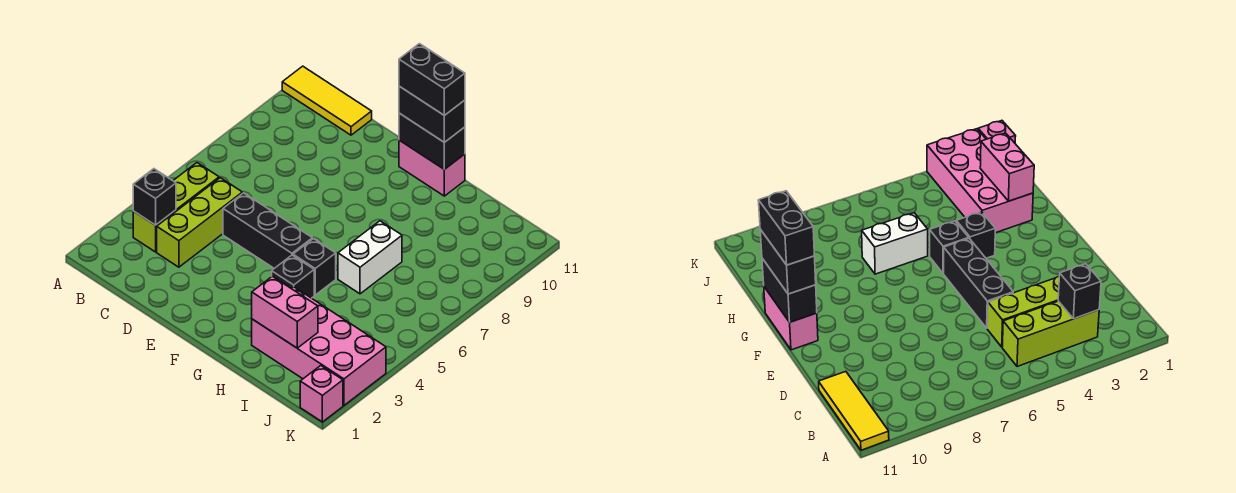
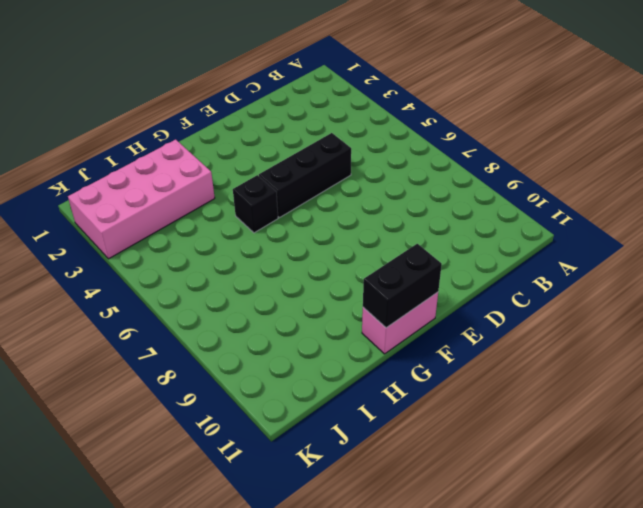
none -> yellow 1x3 tile [282,66,372,135]
none -> lime 1x3 brick [133,163,219,252]
none -> lime 1x3 brick [157,178,242,267]

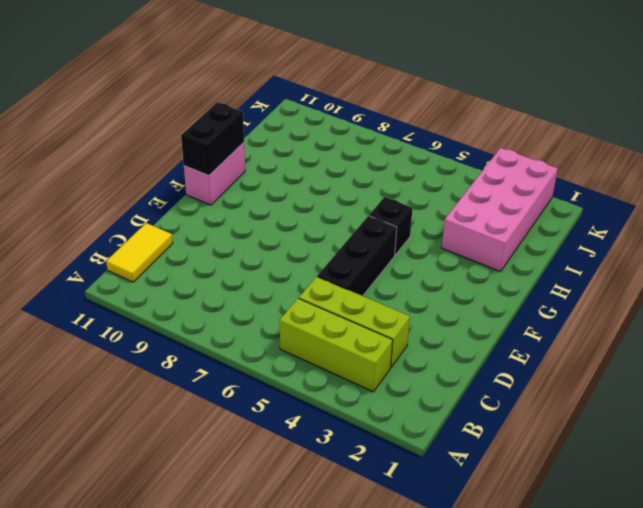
yellow 1x2 tile [106,223,173,282] -> yellow 1x3 tile [282,66,372,135]
none -> black 1x1 brick [272,255,314,298]
none -> white 1x2 brick [338,221,402,294]
none -> pink 1x1 brick [300,366,343,422]

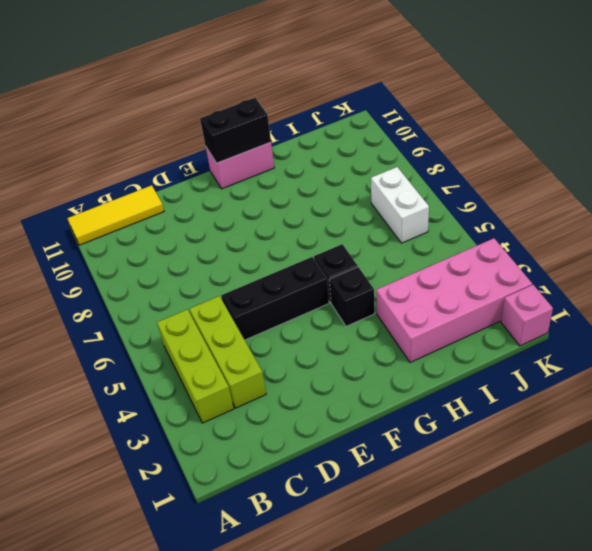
white 1x2 brick [371,167,429,243] -> white 1x2 brick moved to [338,221,402,294]
none -> black 1x1 brick [133,169,176,225]
none -> pink 1x2 brick [252,276,318,348]
none -> black 1x2 brick [399,86,465,142]

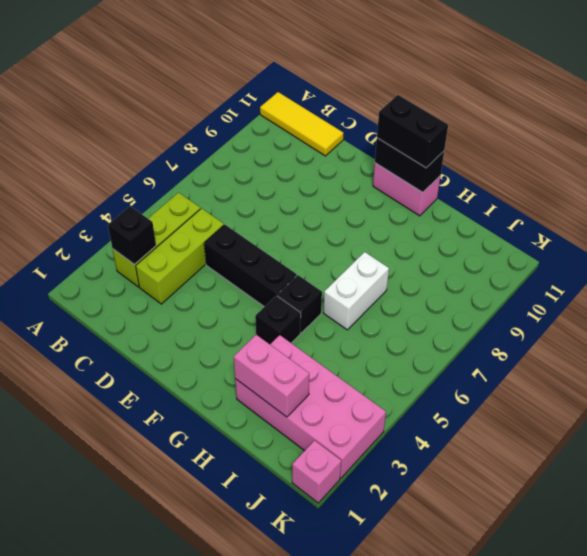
none -> black 1x2 brick [399,44,465,115]

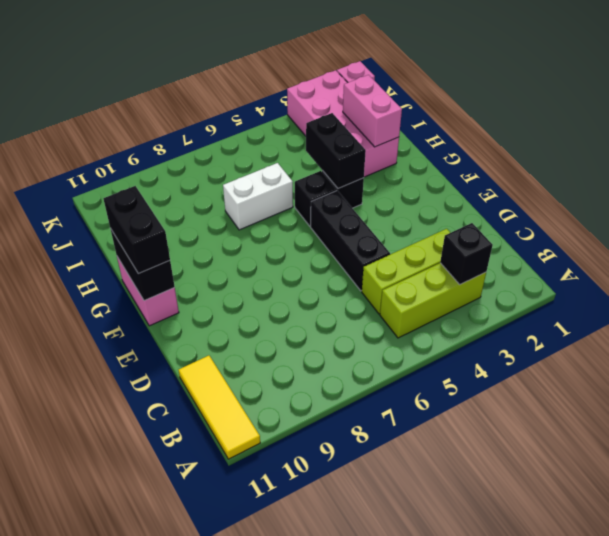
black 1x2 brick [306,113,366,189] -> black 1x2 brick moved to [399,44,465,115]

